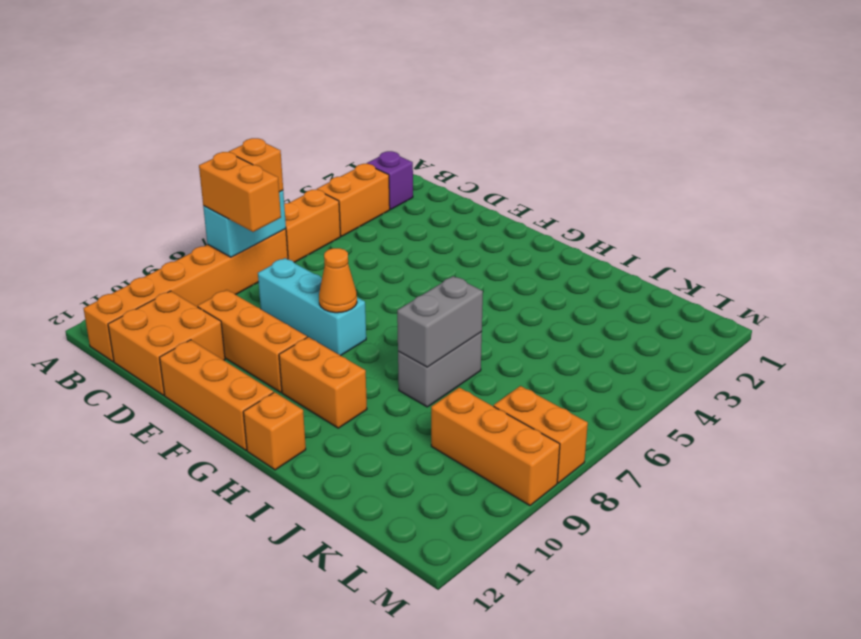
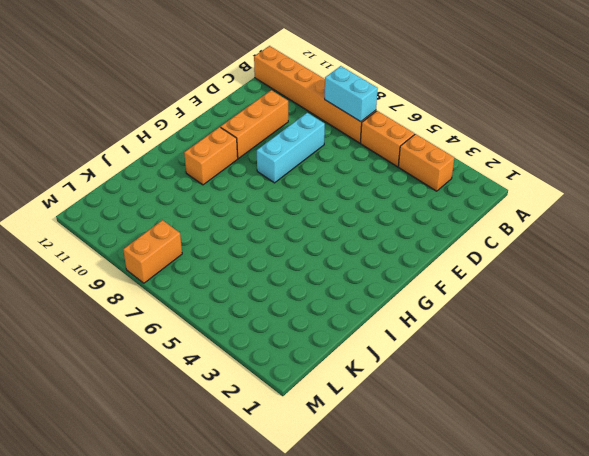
none -> purple 1x1 brick [367,151,413,209]
none -> orange 2x2 brick [108,291,225,395]
none -> orange 1x3 brick [160,340,273,450]

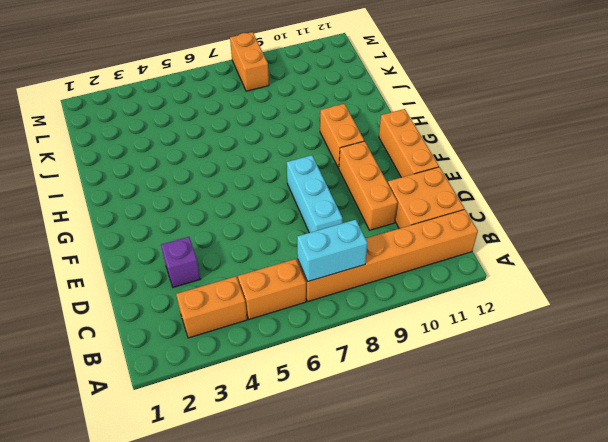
purple 1x1 brick [161,237,200,287] -> purple 1x1 brick moved to [367,151,413,209]
none -> orange 1x1 brick [243,392,306,470]
none -> grey 1x2 brick [398,332,482,407]
none -> orange 1x3 brick [431,387,560,505]

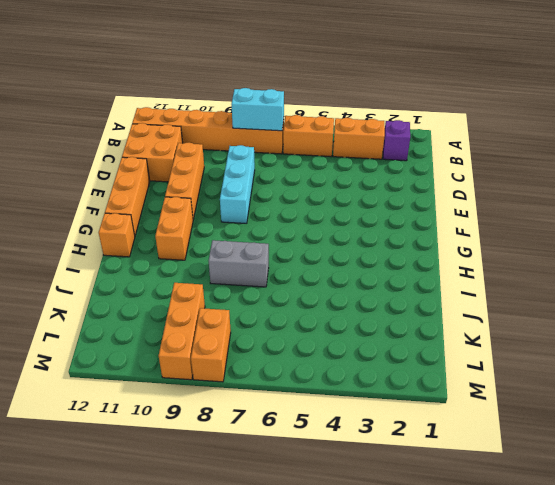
none -> orange 1x1 cone [319,248,357,313]
none -> grey 1x2 brick [397,276,483,367]
none -> orange 1x1 brick [229,138,283,192]

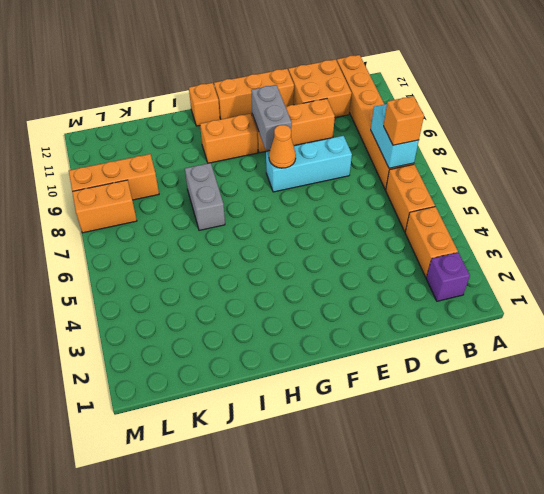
grey 1x2 brick [251,85,292,150] -> grey 1x2 brick moved to [397,276,483,367]
none -> orange 1x2 brick [199,152,281,232]

